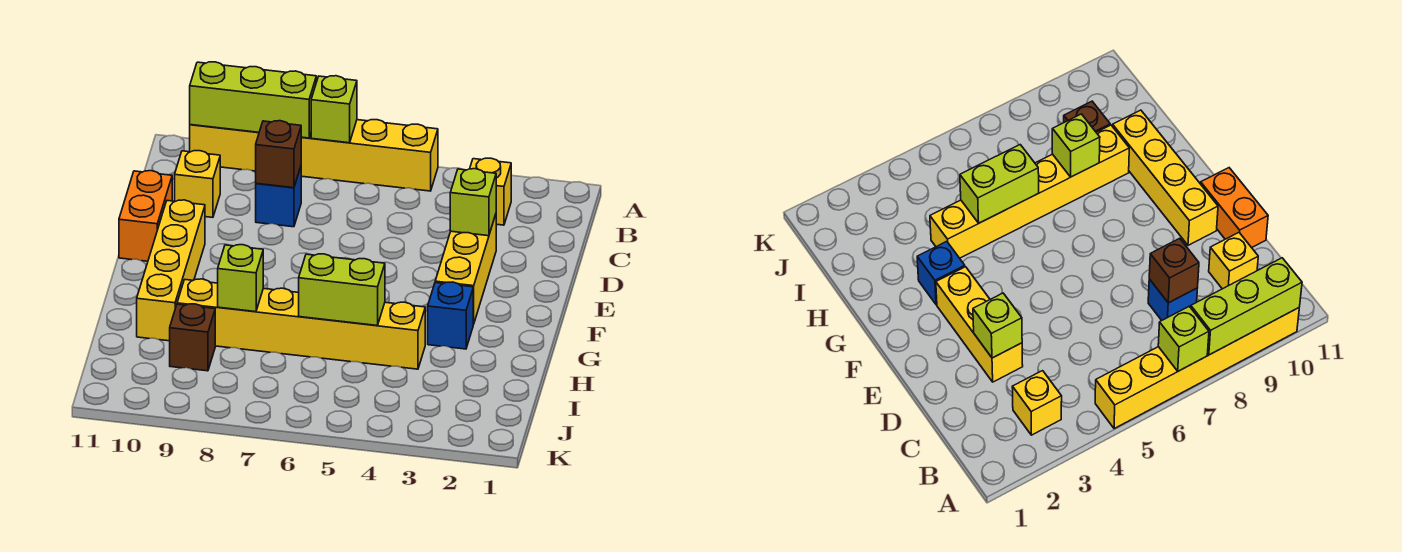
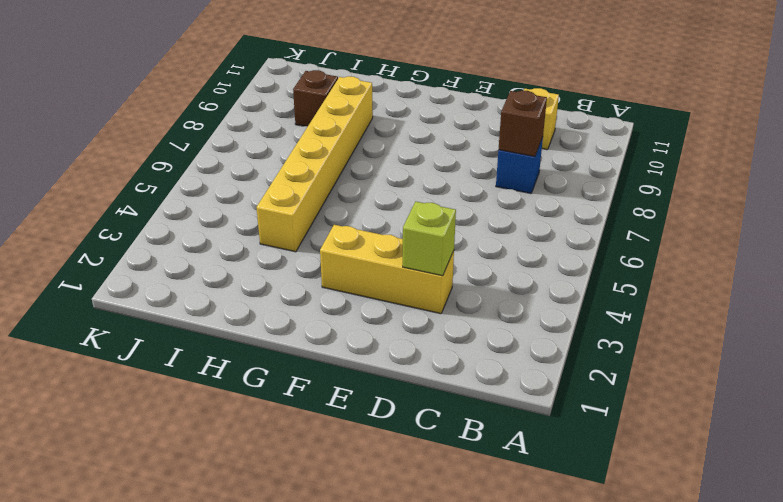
none -> yellow 1x6 brick [190,120,438,191]
none -> yellow 1x1 brick [470,158,511,225]
none -> orange 1x2 brick [119,171,172,261]

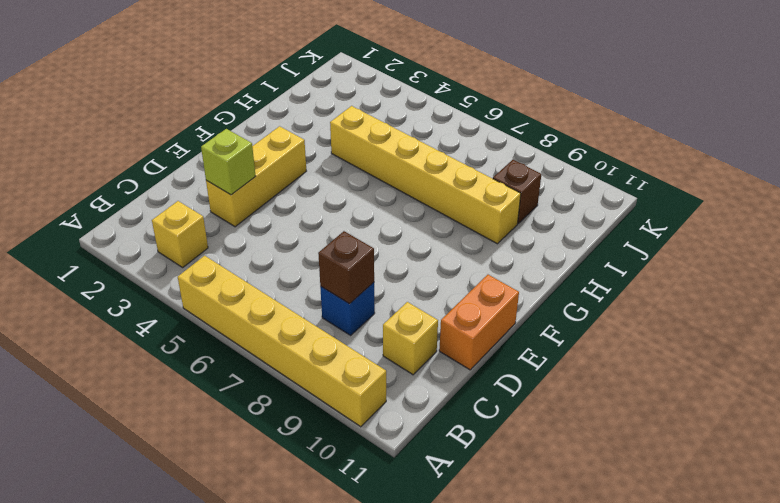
none -> yellow 1x4 brick [137,200,205,341]
none -> blue 1x1 brick [428,282,473,349]
none -> lime 1x1 brick [311,76,357,143]

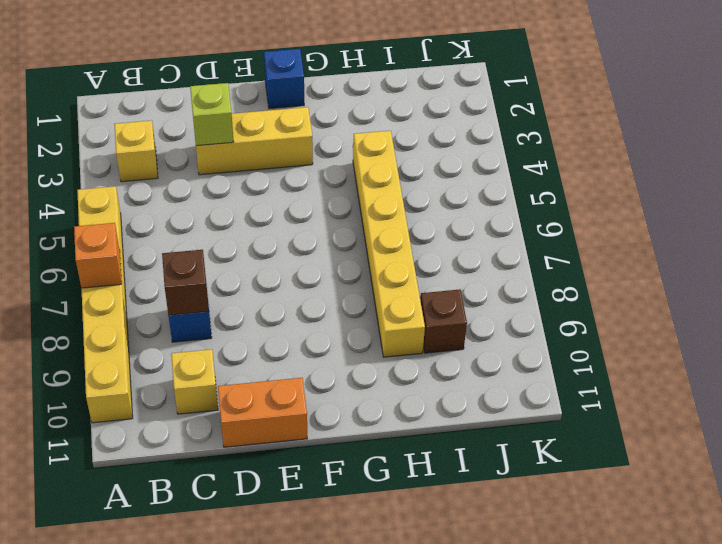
orange 1x1 brick [74,223,122,288] -> lime 1x1 brick [311,76,357,143]
blue 1x1 brick [264,49,304,109] -> blue 1x1 brick moved to [428,282,473,349]
none -> yellow 1x4 brick [137,200,205,341]
none -> lime 1x3 brick [190,62,316,138]
none -> lime 1x2 brick [299,254,385,325]

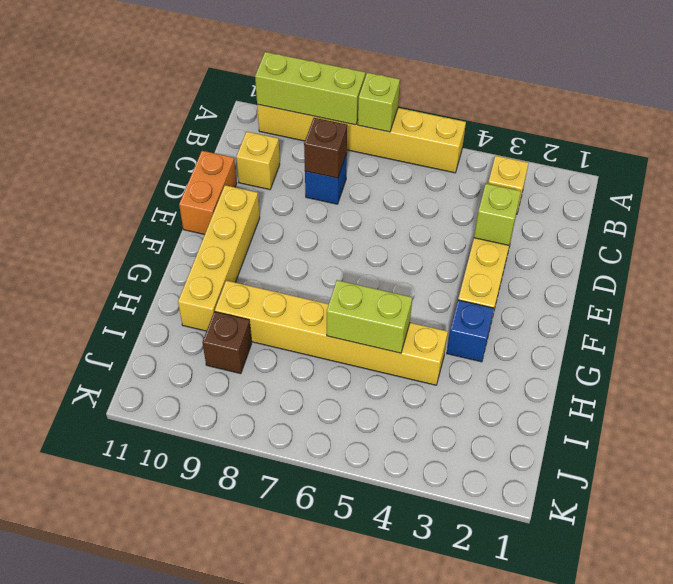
none -> lime 1x1 brick [218,245,263,312]

